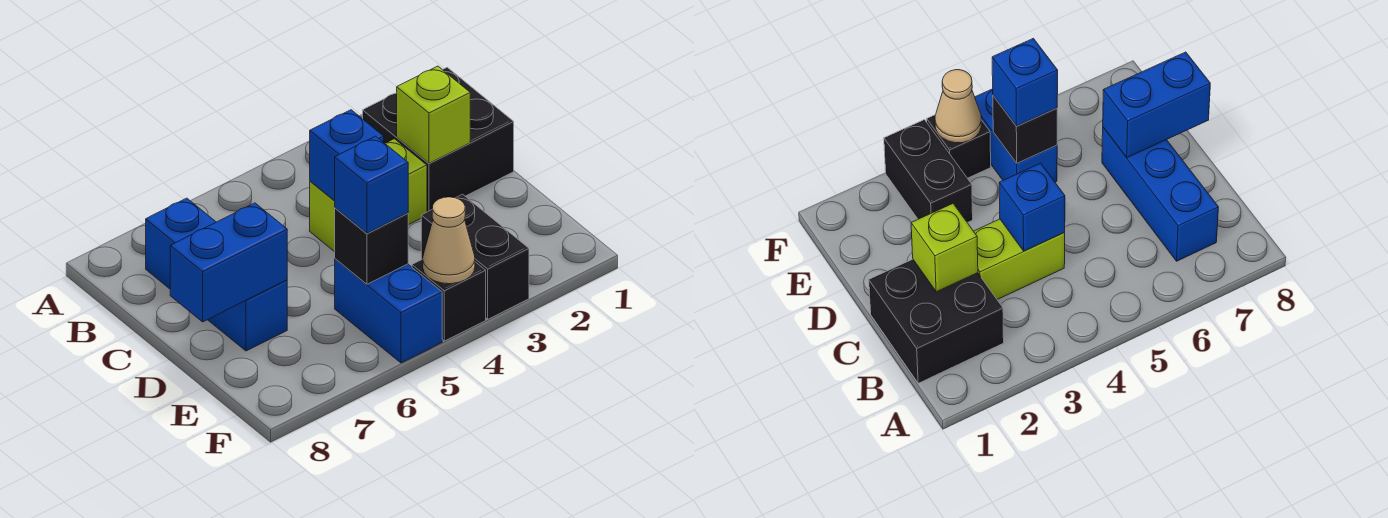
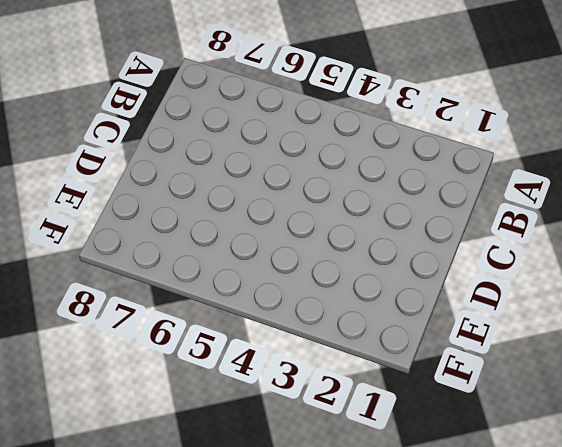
none -> black 2x2 brick [363,67,514,212]
none -> blue 1x3 brick [146,198,287,351]
none -> lime 1x2 brick [310,139,427,252]

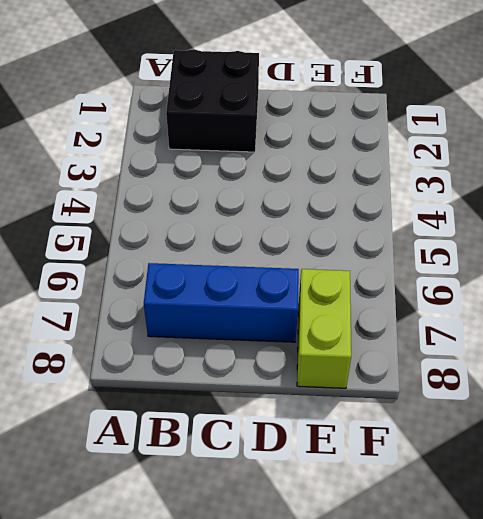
lime 1x2 brick [297,269,351,388] -> lime 1x2 brick moved to [310,139,427,252]
none -> black 1x2 brick [421,194,529,319]
none -> blue 1x2 brick [335,259,442,363]
none -> black 1x1 brick [412,259,486,341]

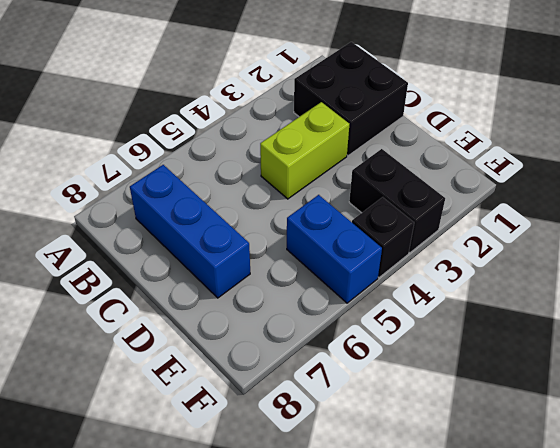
none -> lime 1x1 brick [397,66,470,163]
none -> blue 1x1 brick [310,110,384,201]
none -> blue 1x2 brick [170,203,287,322]

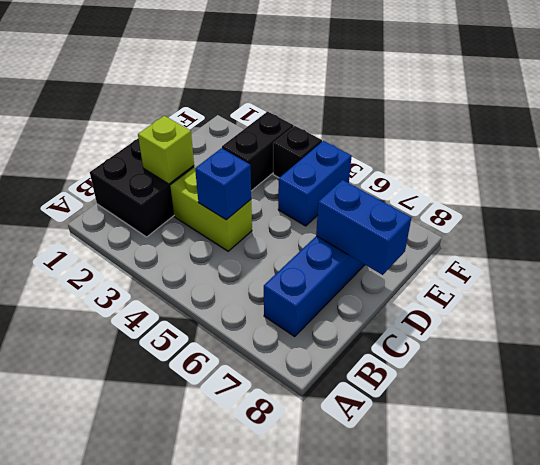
none -> black 1x1 brick [335,208,408,284]
none -> tan 1x1 cone [423,197,475,284]
none -> blue 1x1 brick [335,136,408,233]

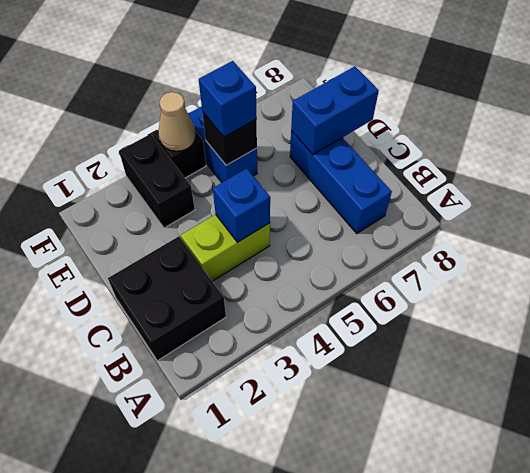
none -> lime 1x1 brick [397,66,470,163]

